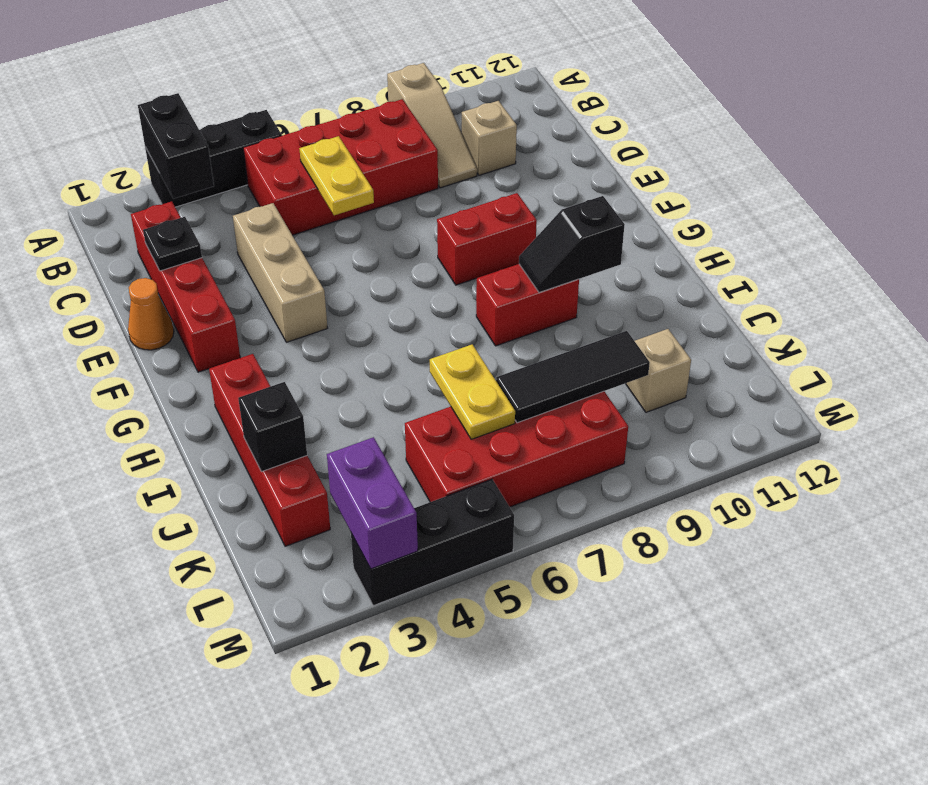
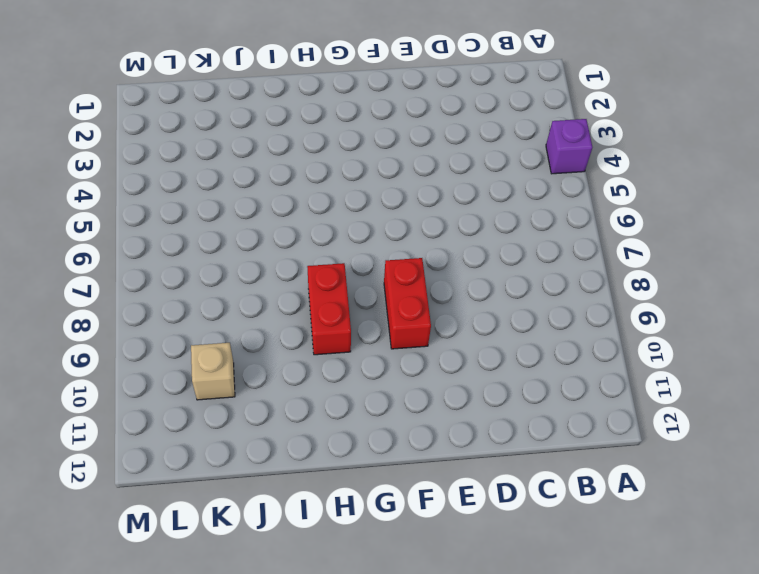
purple 1x1 brick [546,119,593,174] -> black 1x3 brick [145,110,282,207]
none -> tan 1x3 slope [387,63,477,188]
none -> red 2x4 brick [243,99,438,235]
none -> red 1x4 brick [131,201,240,372]

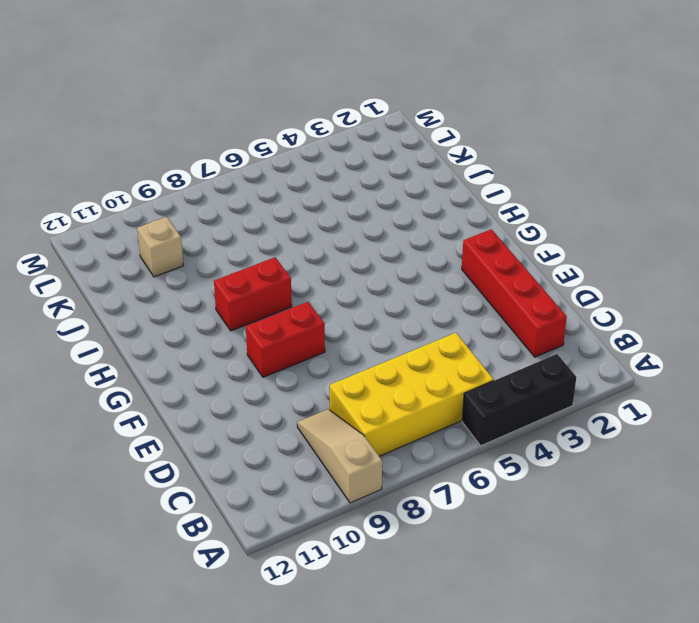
yellow 2x4 brick [330,333,494,456] -> red 2x4 brick [243,99,438,235]
none -> tan 1x1 brick [462,101,517,175]
none -> tan 1x3 brick [233,203,327,342]
none -> orange 1x1 cone [128,278,174,350]

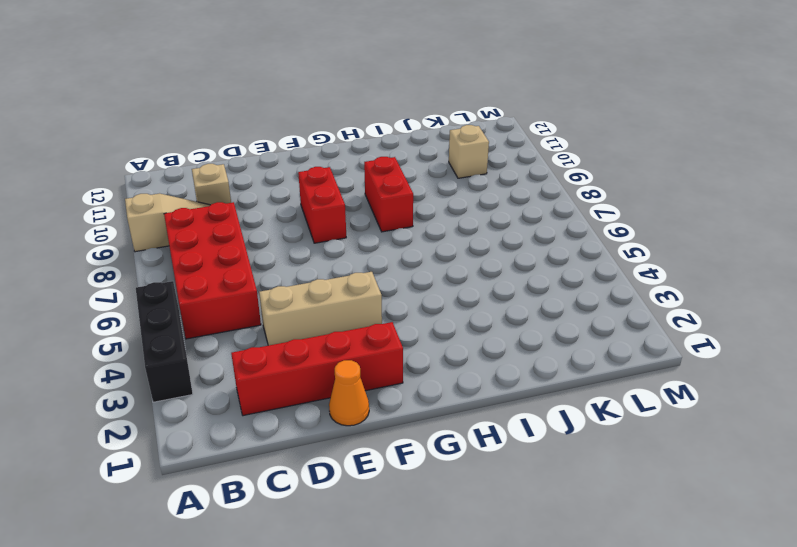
none -> red 1x4 brick [209,354,330,546]
none -> red 2x4 brick [405,391,628,507]
none -> black 1x3 brick [351,479,514,606]

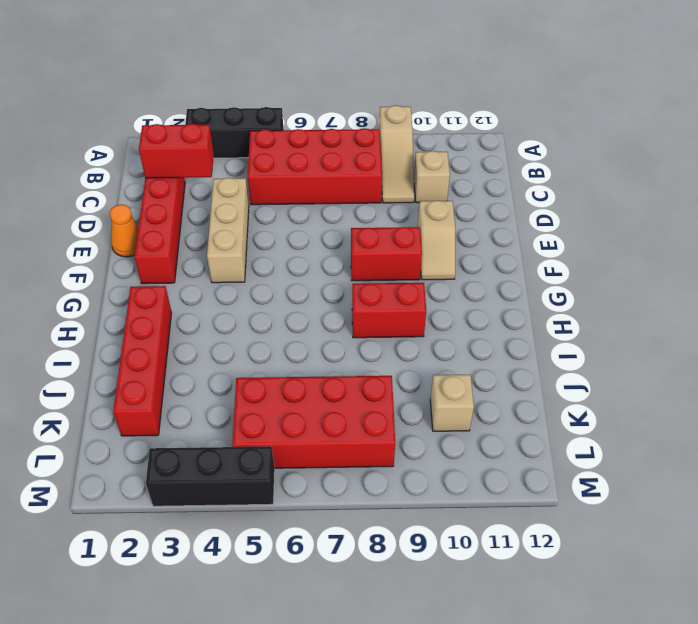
red 1x2 brick [139,124,214,178] -> none
tan 1x2 slope [418,201,455,280] -> none
none -> black 1x2 brick [138,93,214,199]
none -> yellow 1x2 plate [299,136,374,215]
none -> black 1x1 plate [143,217,202,271]

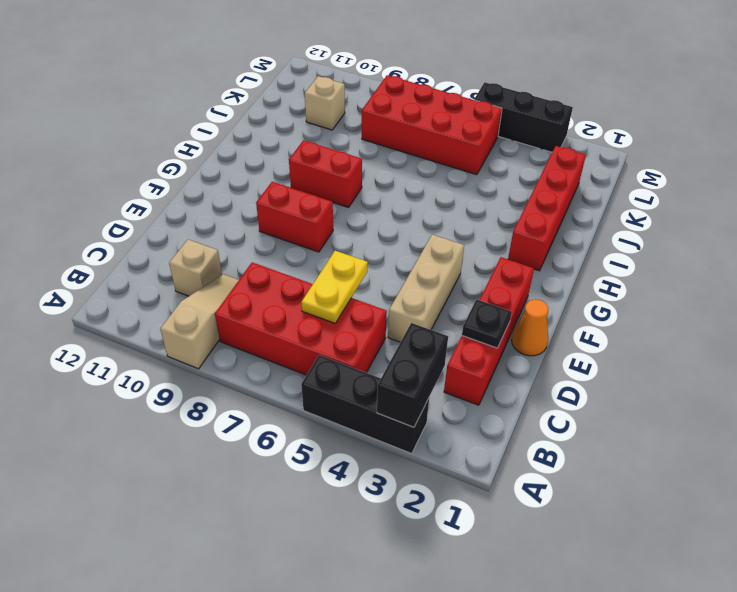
none -> black 1x2 slope [519,196,625,292]
none -> black 1x1 brick [238,382,307,472]
none -> yellow 1x2 plate [430,345,515,439]

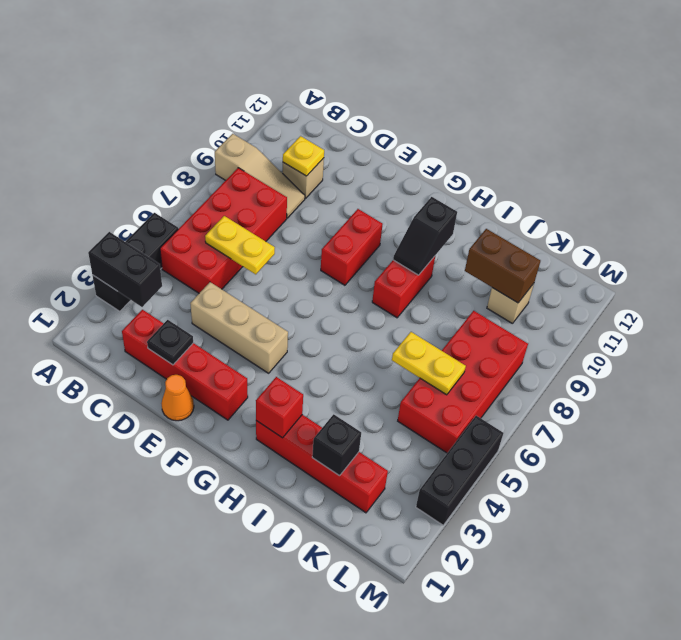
yellow 1x1 plate [283,136,324,176] -> none
red 1x1 brick [256,377,303,438] -> none
brown 1x2 brick [465,229,540,303] -> none
none -> black 1x3 tile [496,331,650,423]
none -> purple 1x2 brick [327,437,418,569]

